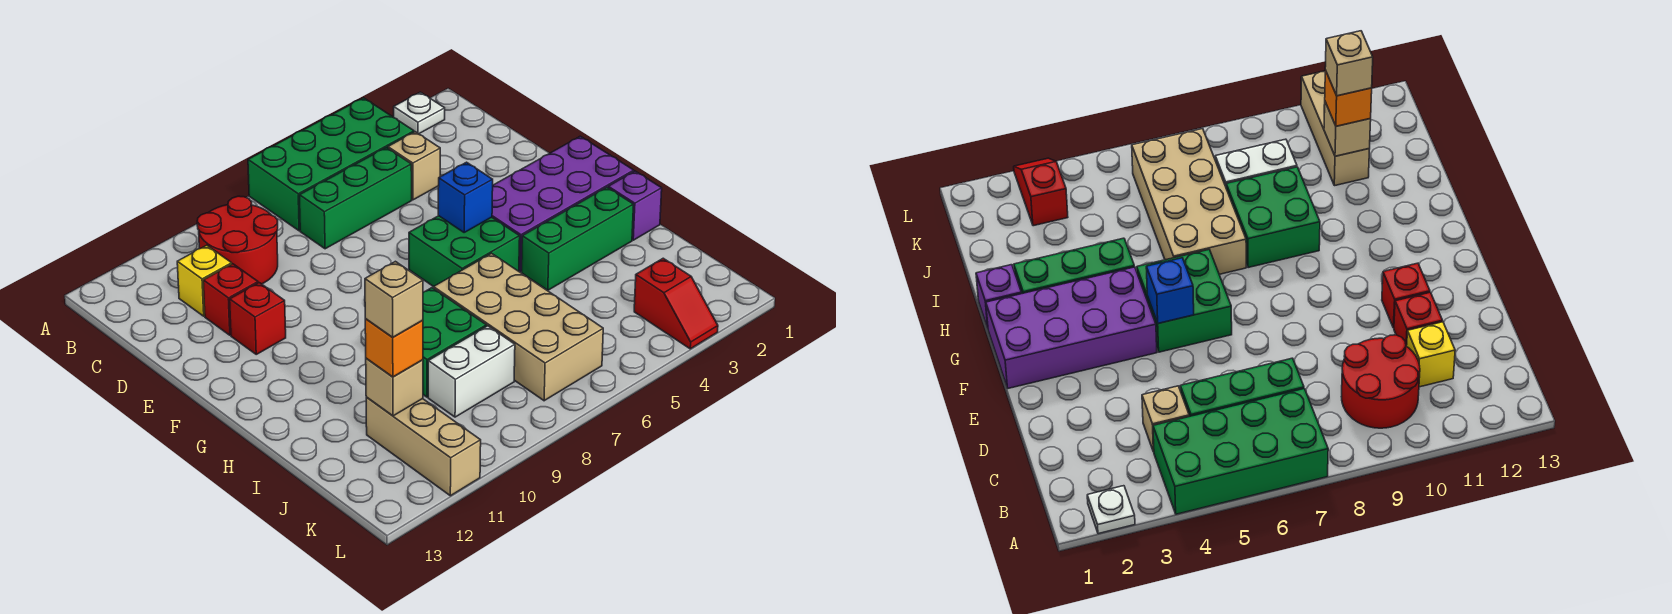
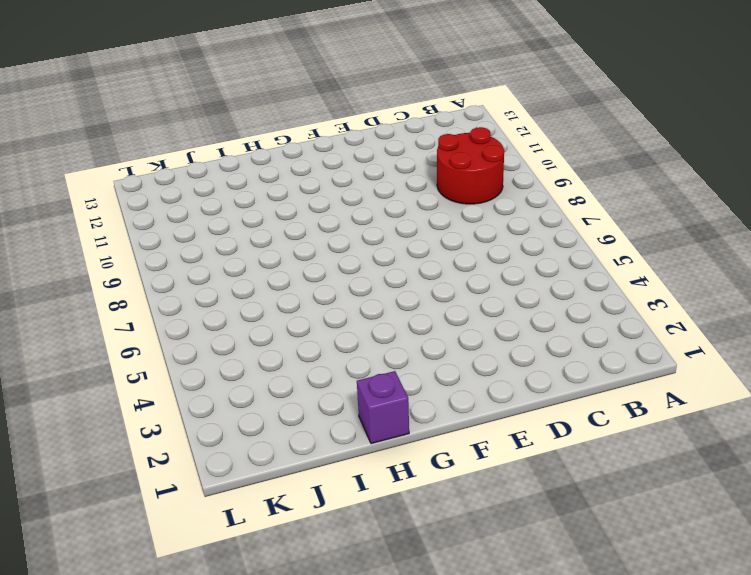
none -> white 1x1 plate [394,92,445,134]
none -> green 2x4 brick [248,98,414,231]
none -> tan 1x1 brick [388,132,440,200]

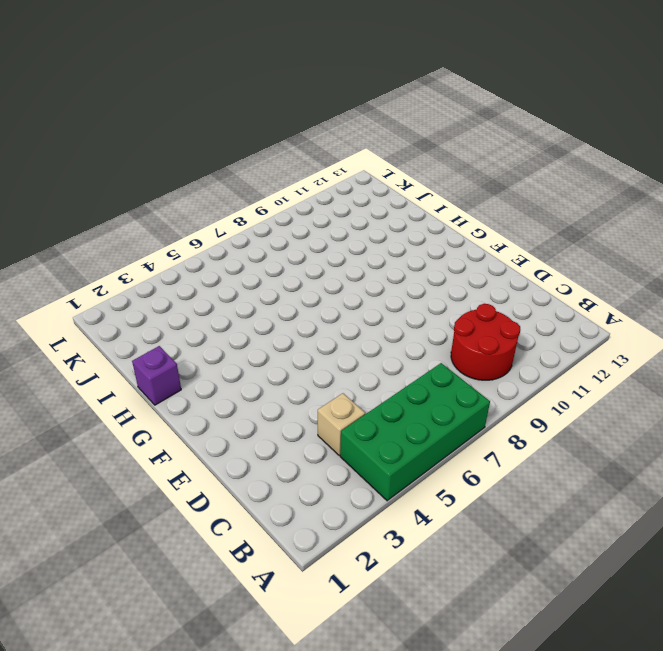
none -> white 1x1 plate [394,92,445,134]
none -> green 1x3 brick [300,148,412,249]
none -> yellow 1x1 brick [177,245,232,316]

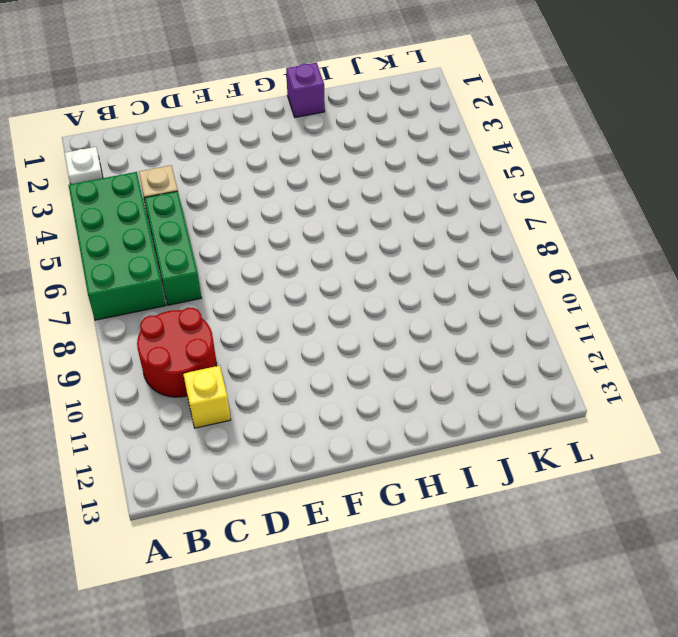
none -> red 1x1 brick [203,264,258,335]
none -> red 1x1 brick [230,283,286,354]
none -> purple 2x4 brick [492,136,634,272]

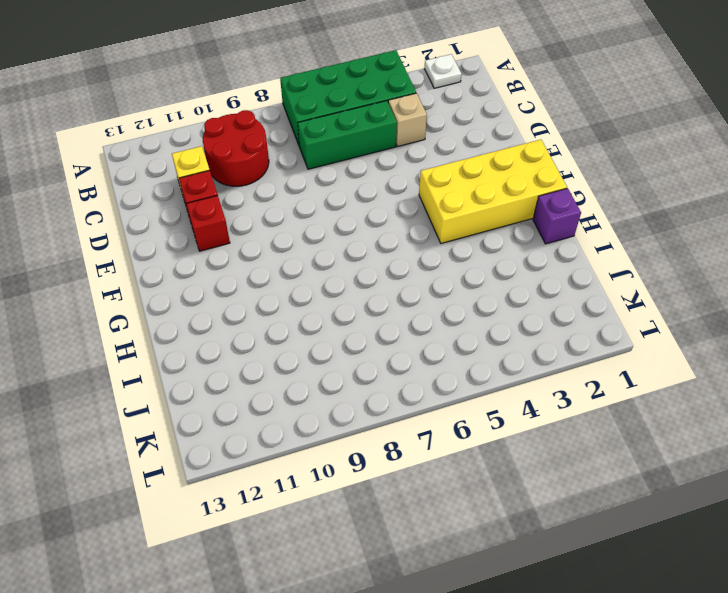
yellow 2x4 brick [419,140,567,243] -> purple 2x4 brick [492,136,634,272]
none -> green 2x2 brick [409,216,520,287]
none -> green 1x3 brick [522,187,634,290]
none -> tan 2x4 brick [434,253,603,401]

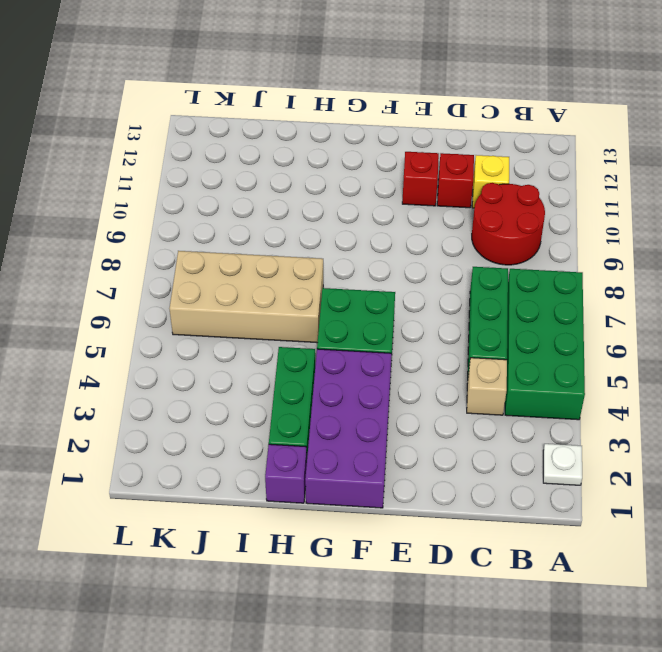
none -> green 2x2 brick [423,288,487,397]
none -> white 1x2 brick [428,326,515,417]
none -> tan 1x3 brick [366,397,481,496]

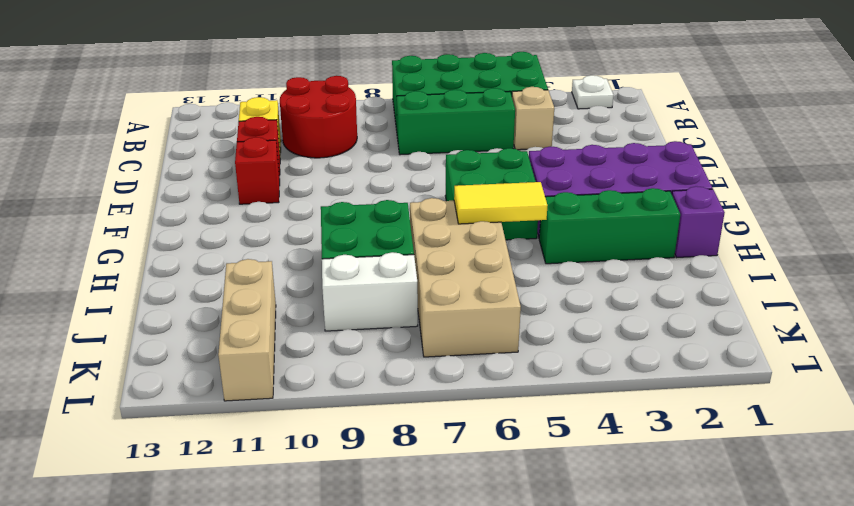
yellow 1x2 tile [454,182,548,224] -> none
none -> red 1x2 slope [634,258,718,349]
none -> blue 1x1 brick [438,162,493,232]
none -> tan 1x1 brick [366,358,423,416]

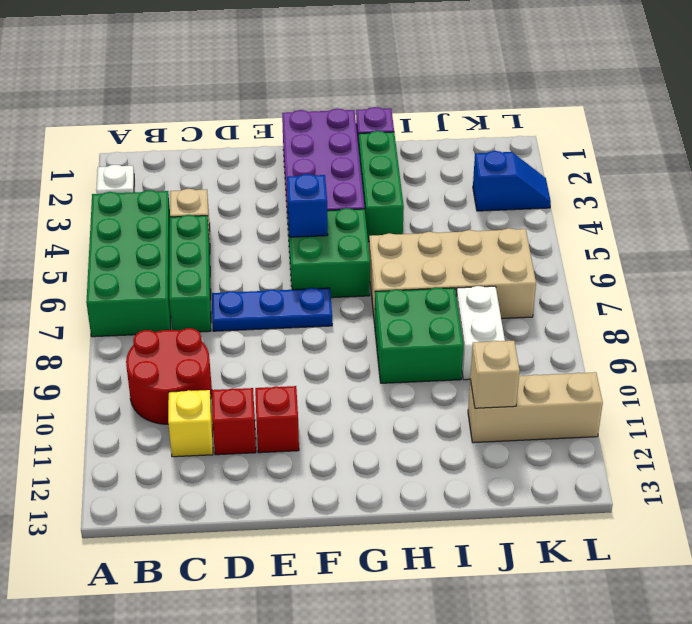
blue 1x3 plate [212,288,332,331] -> none
blue 1x2 slope [473,151,551,211] -> red 1x2 slope [634,258,718,349]
none -> orange 1x1 brick [365,319,423,377]
none -> tan 1x1 brick [365,261,423,337]

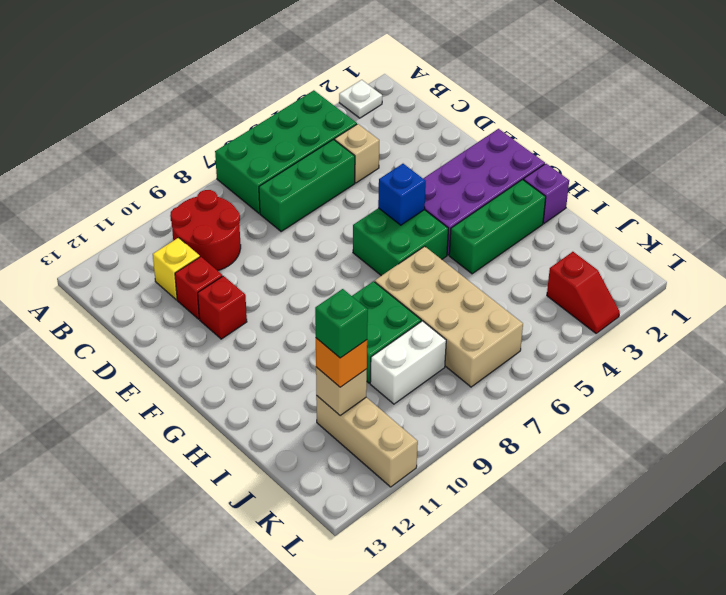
green 1x1 brick [315,289,368,358] -> tan 1x1 brick [365,261,423,337]

